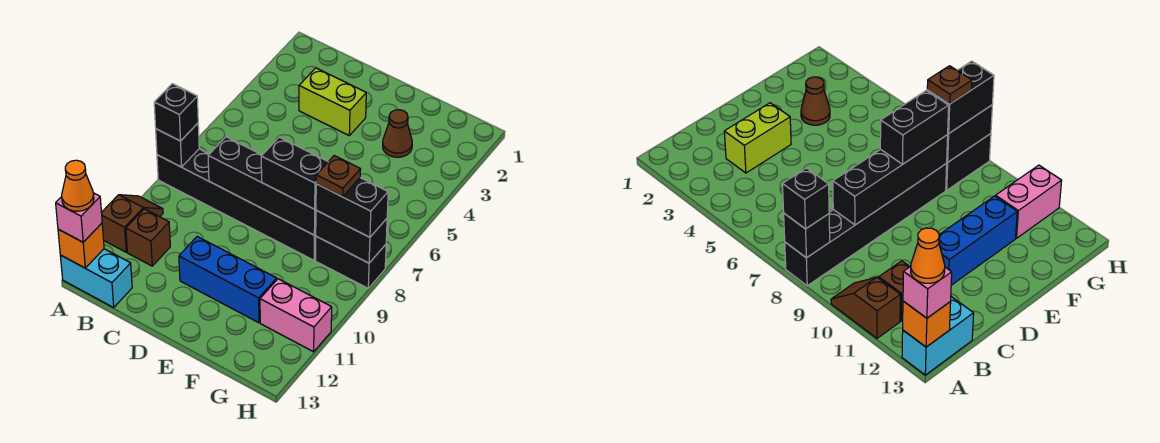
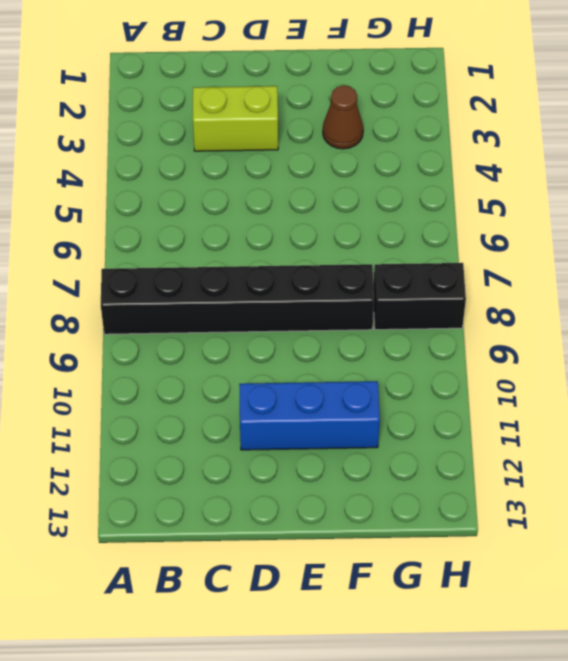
none -> brown 1x2 slope [101,195,163,252]
none -> cyan 1x2 brick [60,249,132,307]
none -> brown 1x1 brick [126,209,170,266]

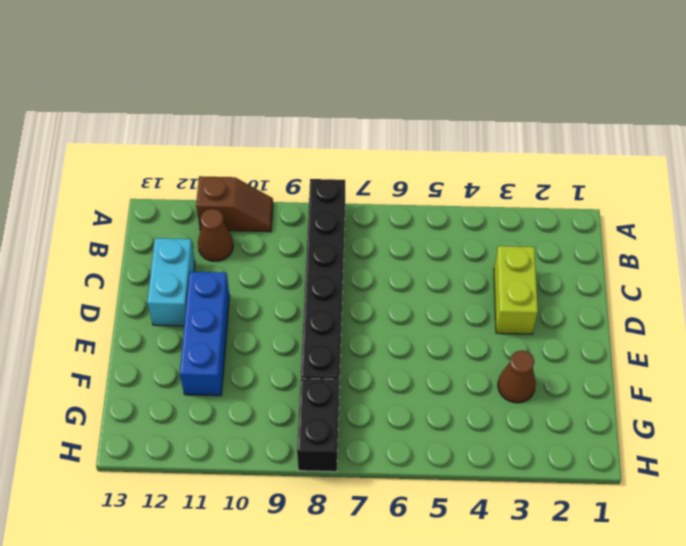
brown 1x1 cone [198,209,233,261] -> brown 1x1 brick [126,209,170,266]
cyan 1x2 brick [147,238,195,326] -> cyan 1x2 brick moved to [60,249,132,307]
none -> pink 1x2 brick [260,279,332,352]
none -> black 1x1 brick [156,123,199,167]
none -> orange 1x1 brick [58,223,104,268]

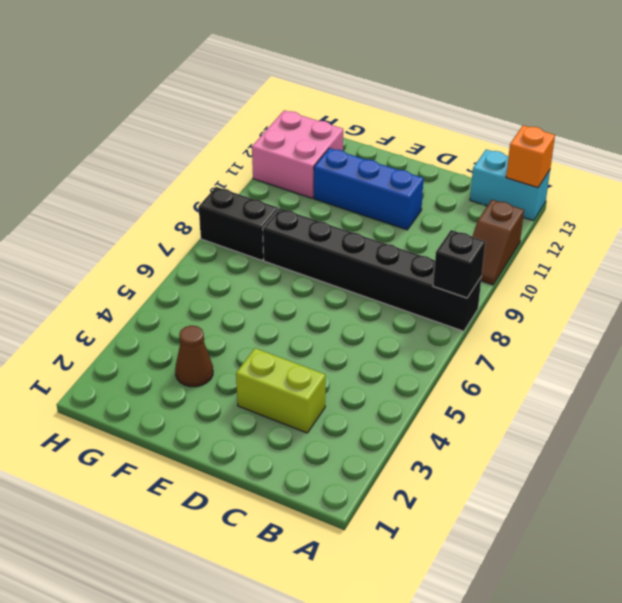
pink 2x2 brick [252,110,343,198] -> pink 1x2 brick [260,279,332,352]
none -> brown 1x1 brick [126,209,170,266]
none -> black 1x4 brick [208,137,316,235]
none -> black 1x2 brick [316,210,387,263]

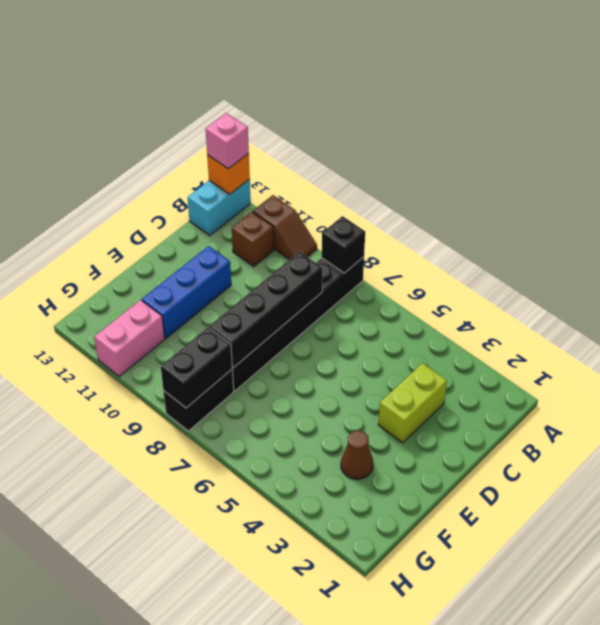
none -> black 1x1 brick [154,84,198,141]
none -> black 1x2 brick [261,137,328,209]
none -> black 1x2 brick [316,178,388,237]

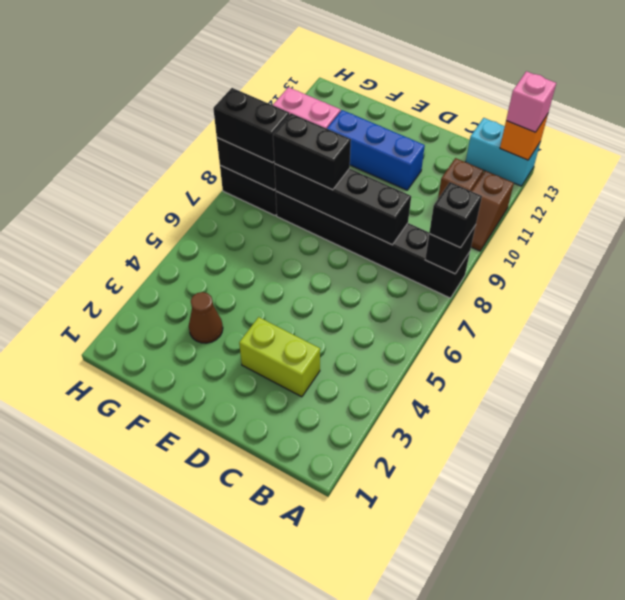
none -> orange 1x1 cone [62,160,94,211]
none -> brown 1x1 plate [316,156,360,197]

